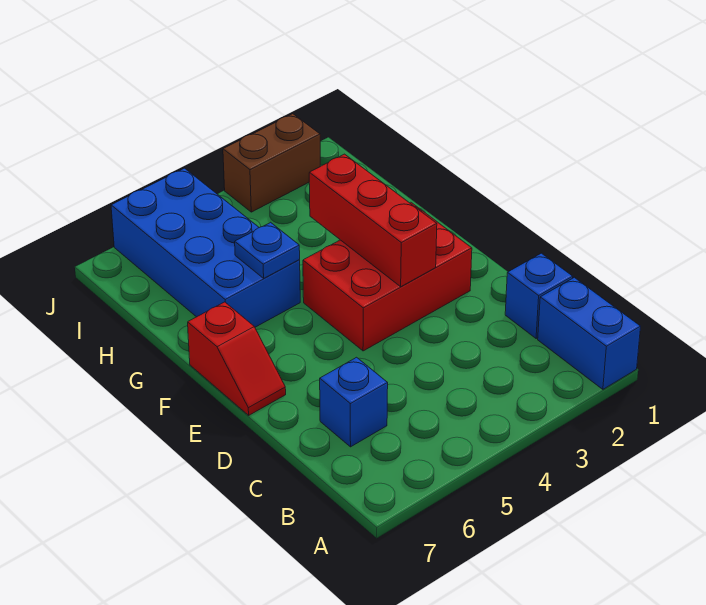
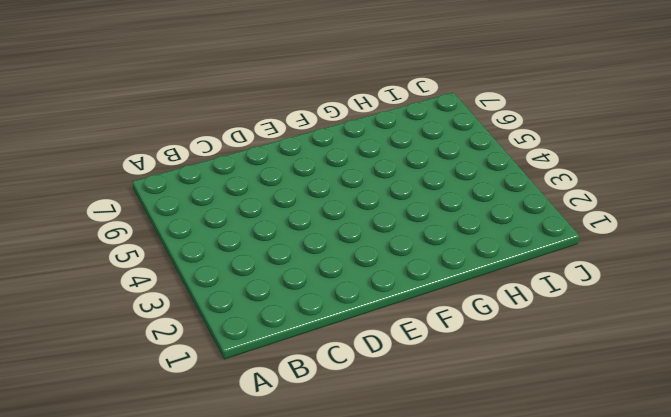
none -> blue 1x2 brick [538,277,641,389]
none -> blue 1x1 brick [505,253,573,339]

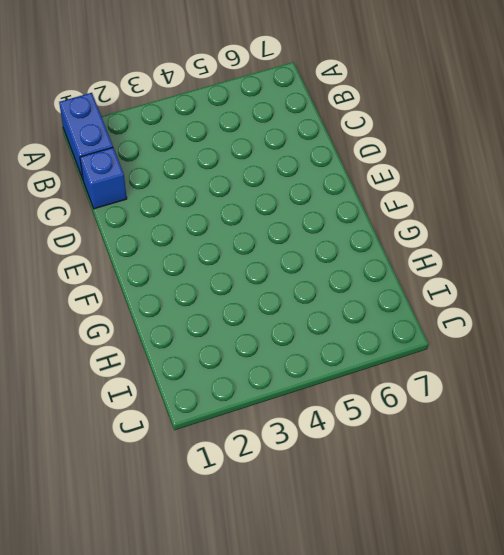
none -> blue 1x1 brick [320,357,388,447]
none -> red 2x3 brick [303,202,472,351]

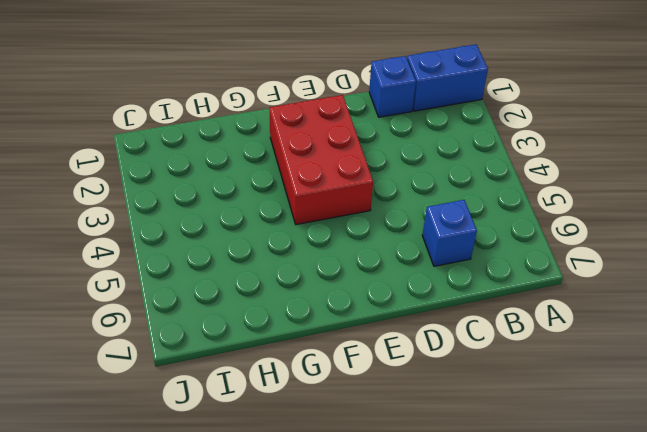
none -> red 1x2 slope [188,302,286,415]
none -> blue 2x4 brick [111,168,300,327]

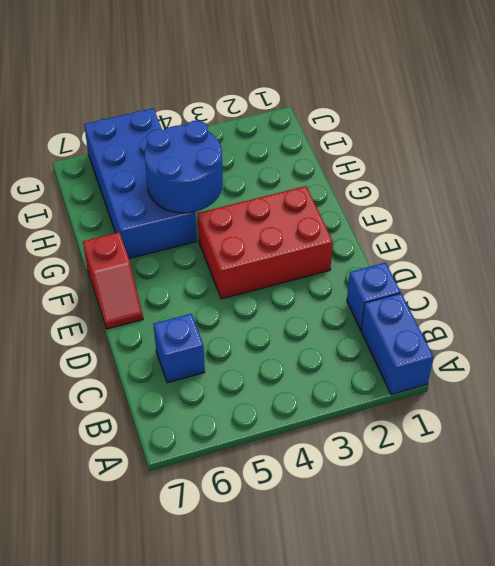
blue 2x2 round brick [145,121,223,213] -> blue 1x1 plate [235,222,300,278]
none -> brown 1x2 brick [223,114,320,212]
none -> red 1x3 brick [309,154,437,287]

